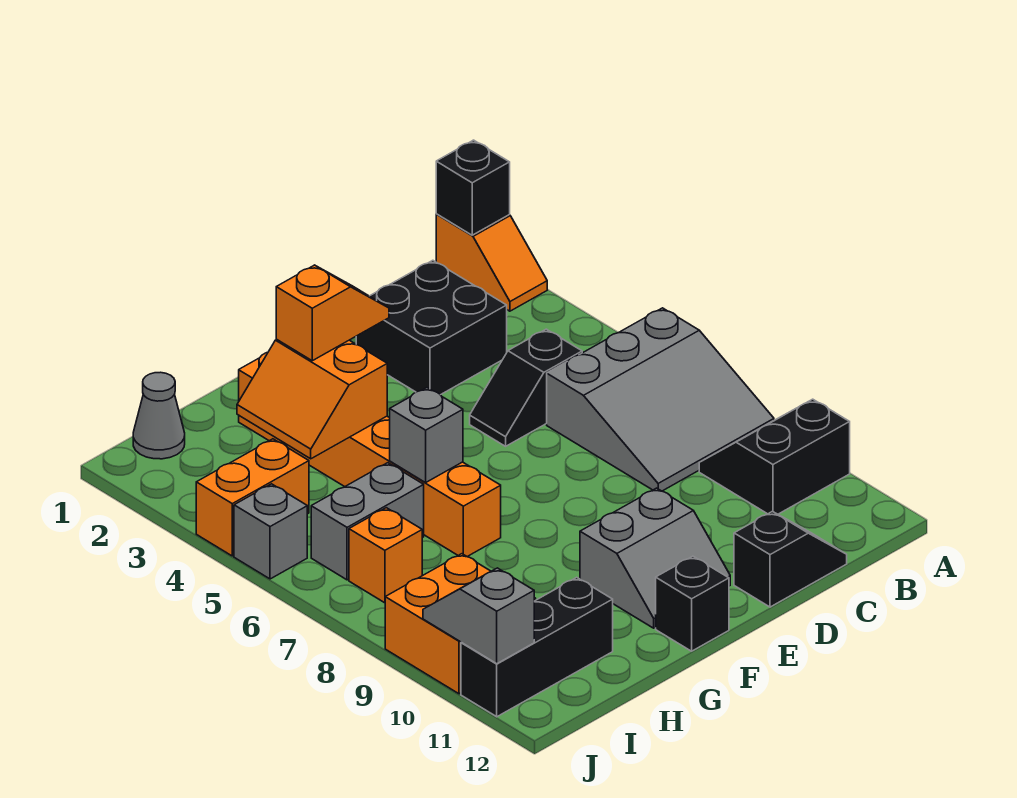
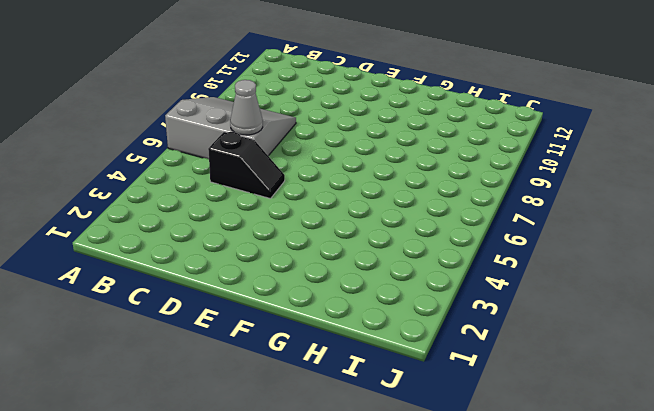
grey 1x1 cone [230,80,263,135] -> grey 1x1 cone moved to [133,372,185,459]
none -> orange 1x2 slope [436,214,547,311]
none -> black 2x2 slope [699,399,850,514]
none -> black 2x2 brick [356,260,507,395]

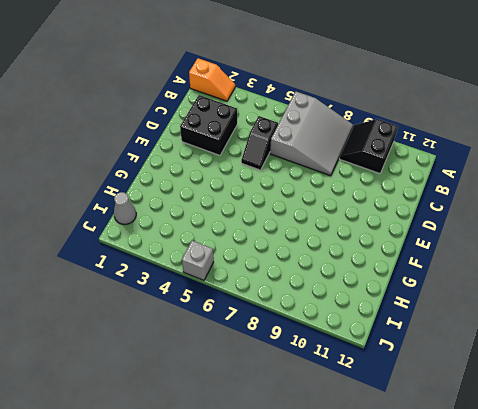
none -> black 1x2 slope [734,511,847,607]
none -> grey 2x2 slope [580,488,730,628]
none -> black 1x1 brick [656,556,729,651]

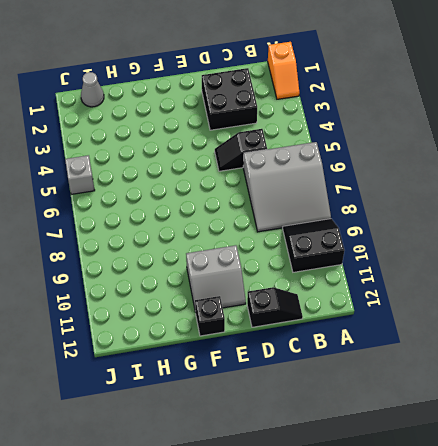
none -> orange 1x6 brick [239,352,501,557]
none -> grey 1x2 brick [311,463,424,580]
none -> black 1x3 brick [461,577,613,717]

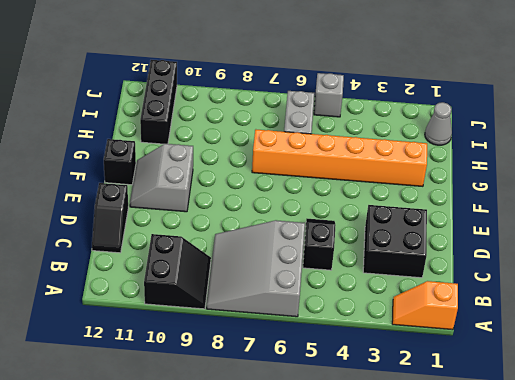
none -> orange 1x2 brick [196,439,309,556]
none -> orange 1x1 brick [349,508,422,603]
none -> orange 2x2 brick [385,554,536,694]

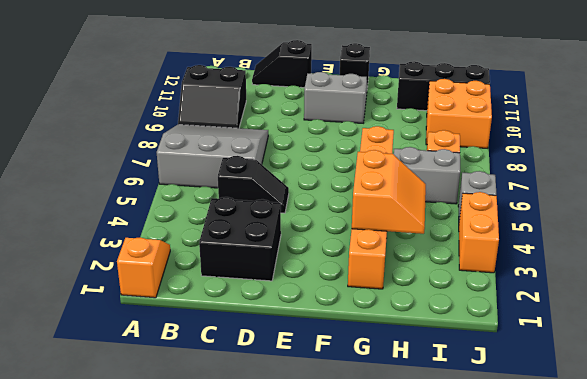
orange 1x2 brick [459,192,499,273] -> orange 1x2 brick turned to [196,439,309,556]
none -> grey 1x1 cone [133,372,185,459]
none -> black 1x1 brick [436,140,510,235]
none -> grey 1x1 brick [390,388,463,483]

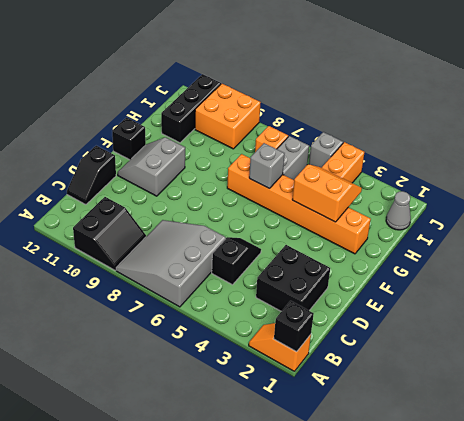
none -> grey 1x2 slope [423,568,534,664]
none -> orange 1x2 slope [276,265,389,361]

